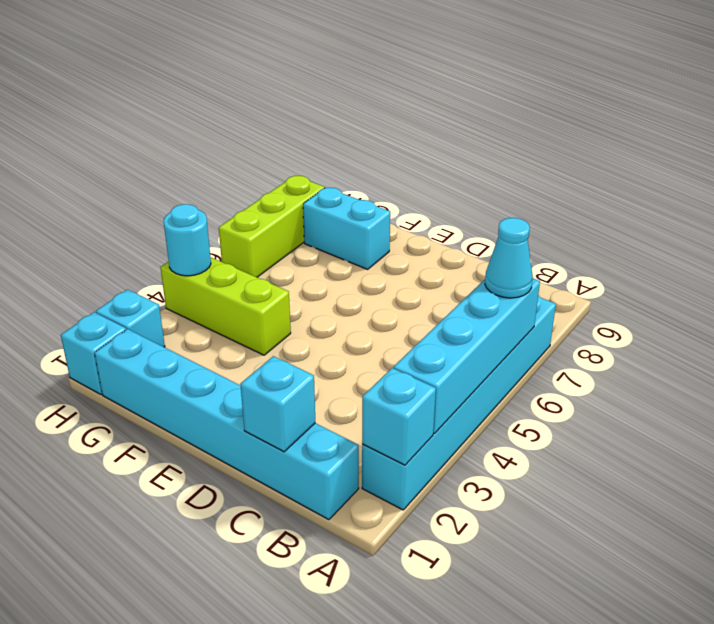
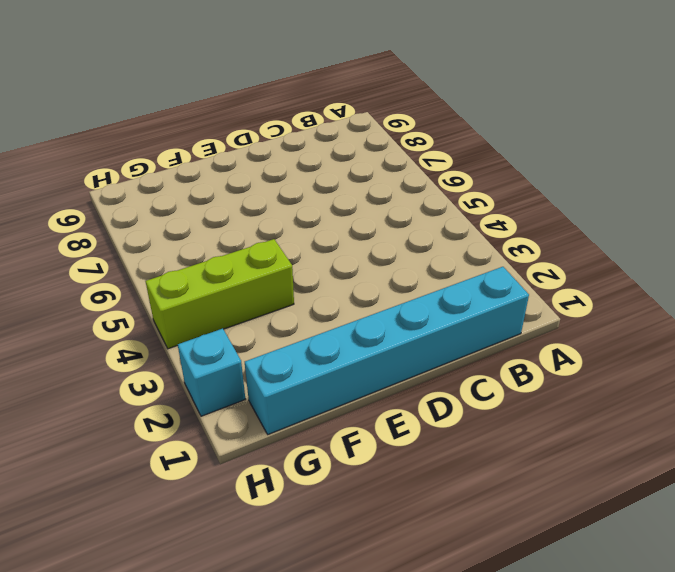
none -> cyan 1x6 brick [362,295,556,510]
none -> cyan 1x2 brick [303,187,390,269]
none -> cyan 1x1 brick [61,312,126,394]

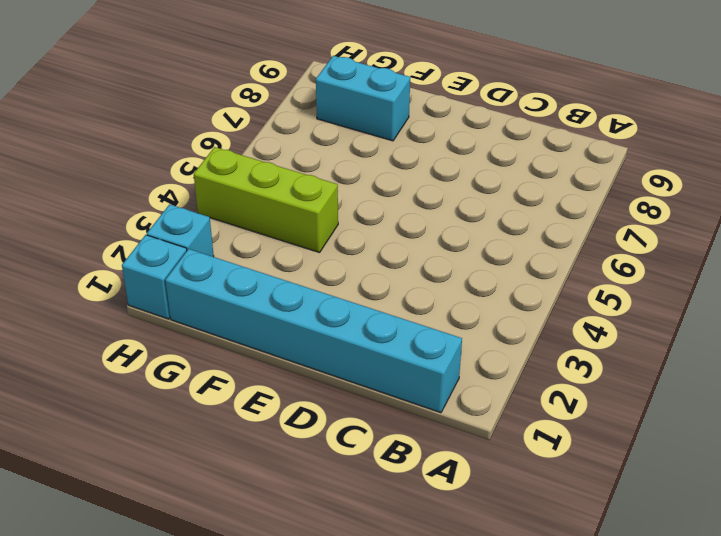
none -> cyan 1x6 brick [362,295,556,510]
none -> lime 1x3 brick [219,176,325,277]
none -> cyan 1x1 brick [362,368,436,465]

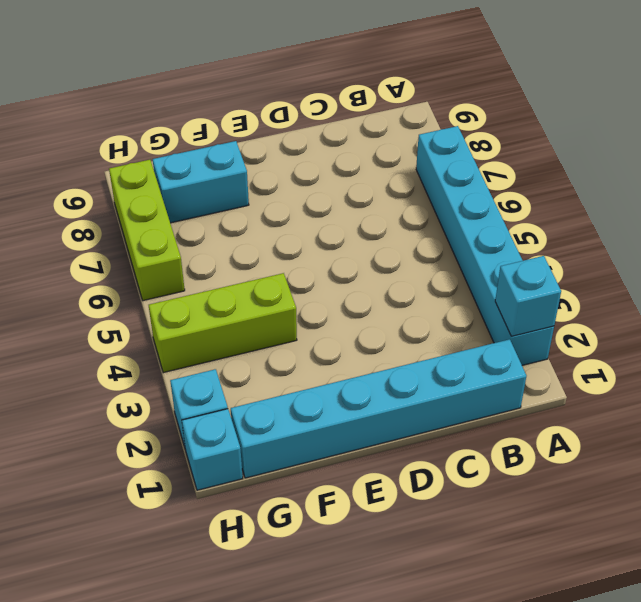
none -> cyan 1x4 brick [393,278,540,433]
none -> cyan 1x1 brick [240,356,315,452]
none -> cyan 1x1 round brick [164,204,211,276]

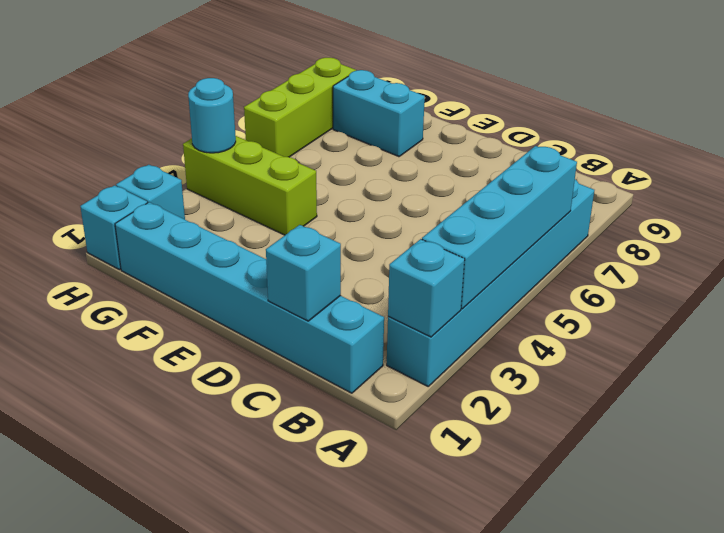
none -> cyan 1x1 cone [485,218,533,298]

